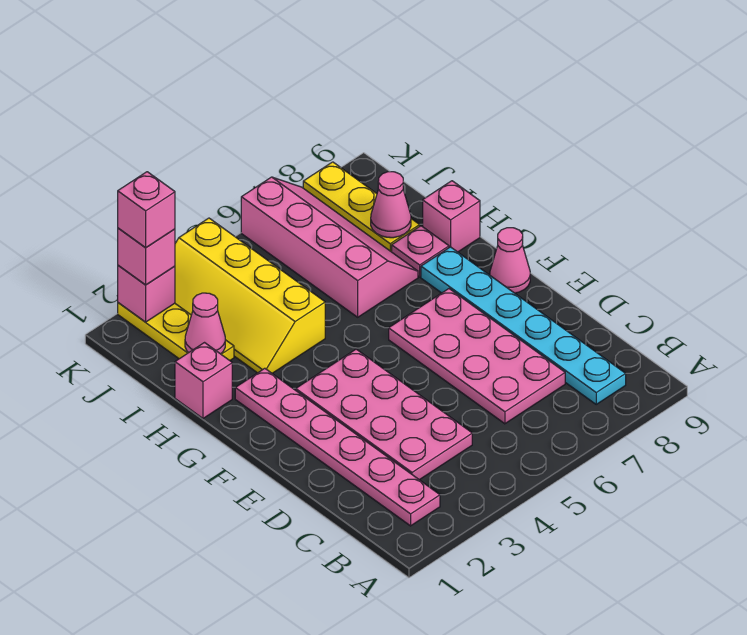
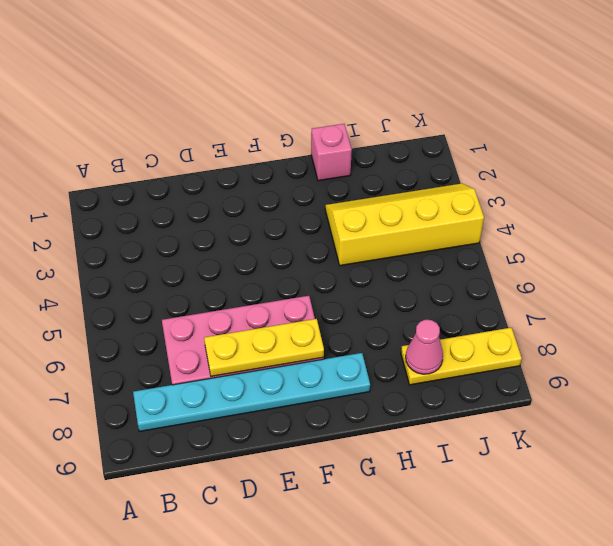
yellow 1x3 plate [204,319,324,376] -> yellow 1x3 plate moved to [118,303,234,360]
none -> pink 1x6 plate [235,368,440,526]
none -> pink 2x4 plate [296,349,472,480]
none -> pink 1x1 cone [490,228,530,293]

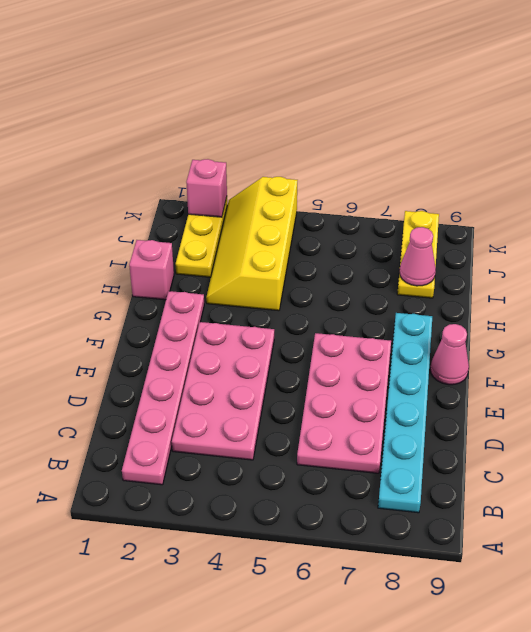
none -> pink 2x4 slope [241,177,418,317]
none -> pink 1x1 plate [392,226,449,277]
none -> pink 1x1 brick [423,181,480,252]

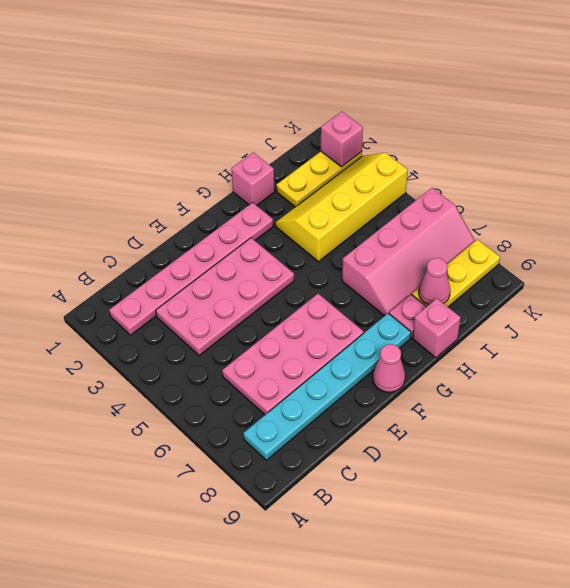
none -> pink 1x1 cone [185,293,225,354]
none -> pink 1x1 brick [118,228,175,285]
none -> pink 1x1 brick [118,172,175,247]

